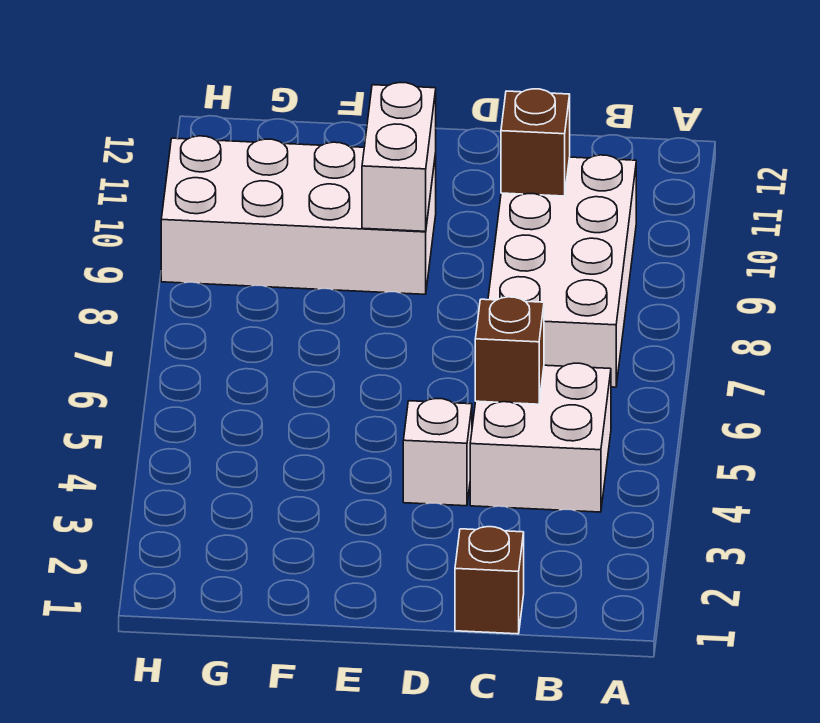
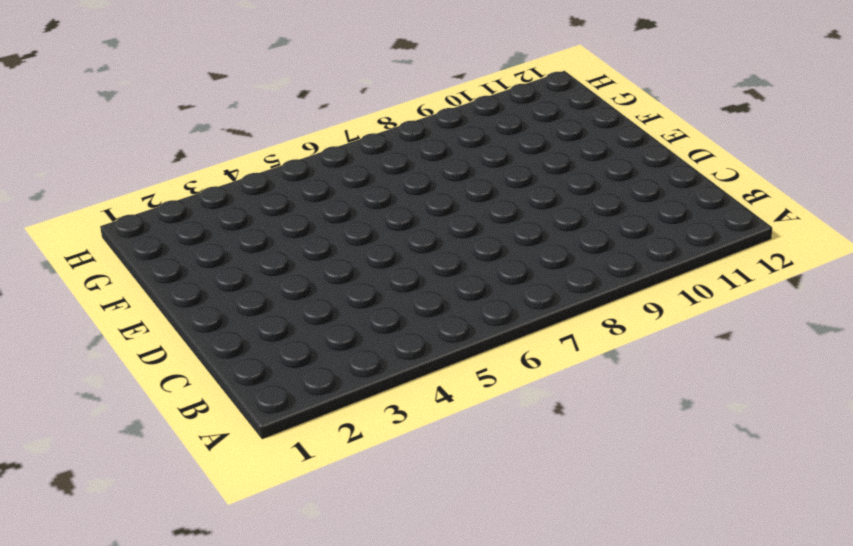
none -> white 2x2 brick [470,363,611,512]
none -> white 2x4 brick [488,155,636,387]

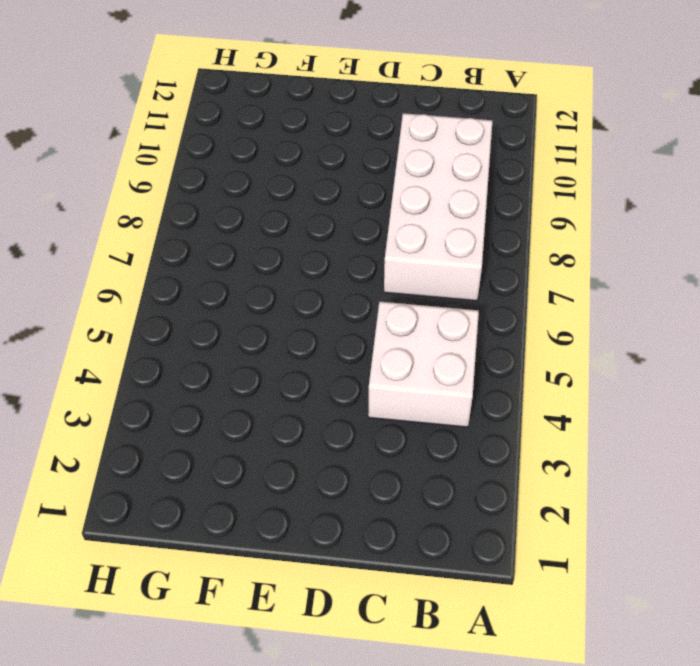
none -> brown 1x1 brick [455,527,524,634]
none -> white 1x1 brick [403,399,472,506]

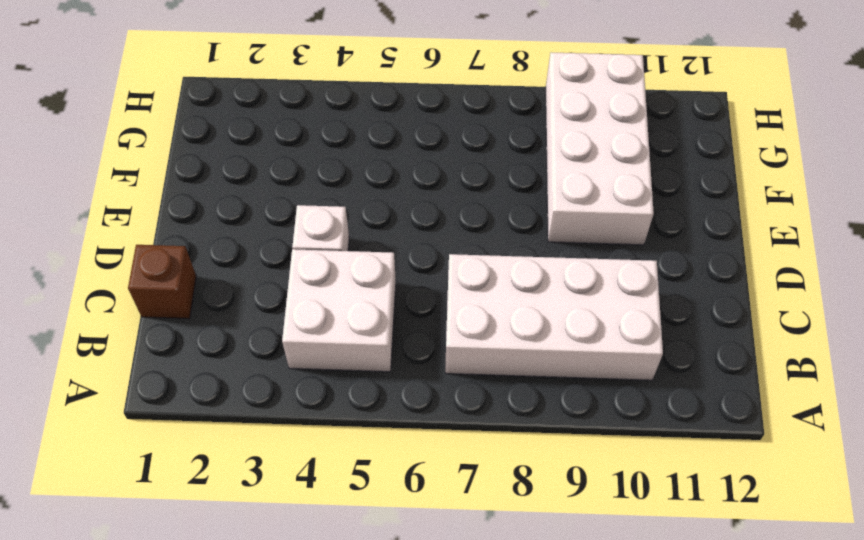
none -> brown 1x1 brick [475,297,544,404]
none -> brown 1x1 brick [501,89,570,196]

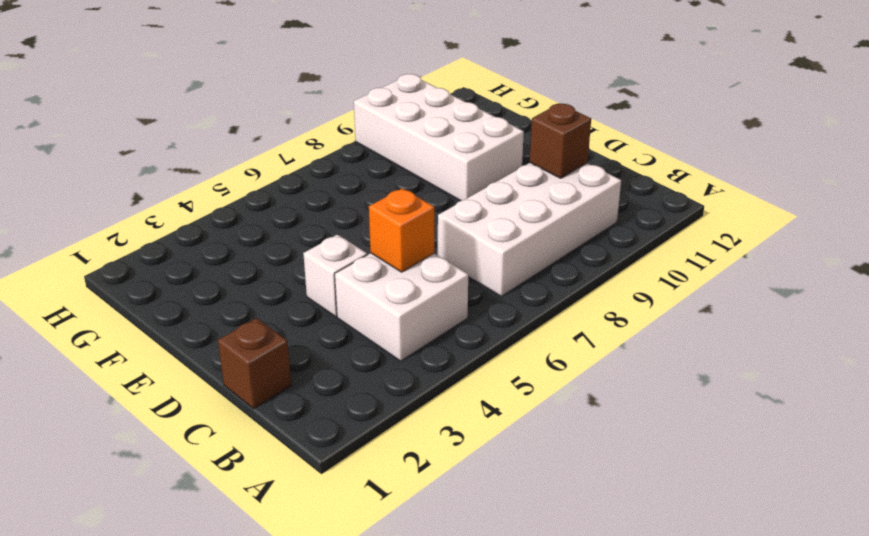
orange 1x1 brick [369,188,434,272] -> brown 1x1 brick [475,297,544,404]
none -> white 1x2 brick [362,83,436,231]

